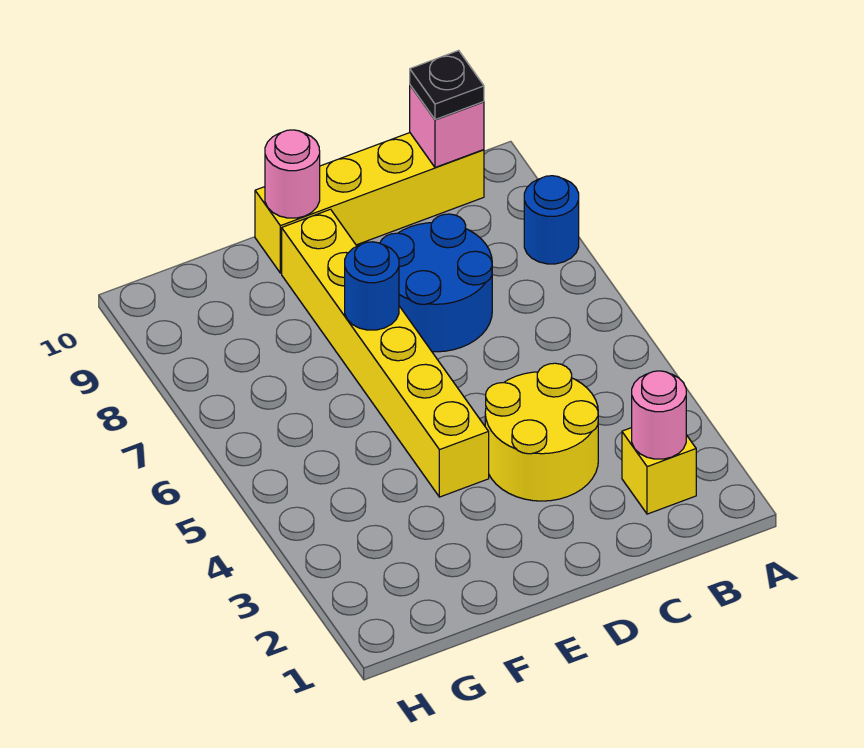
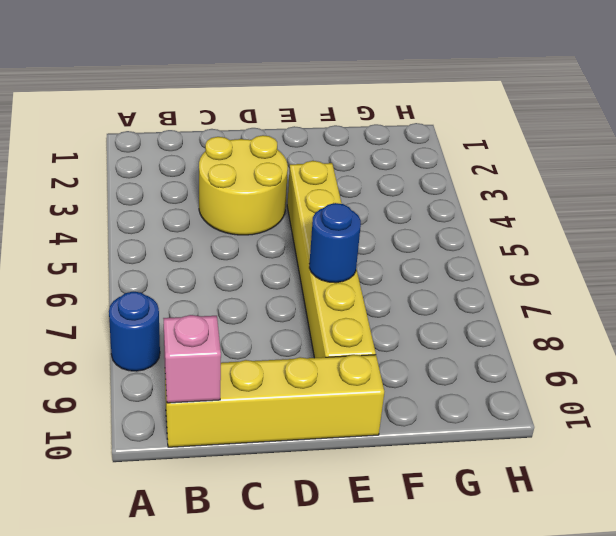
none -> yellow 1x1 brick [622,428,696,514]
none -> blue 2x2 round brick [380,214,492,352]

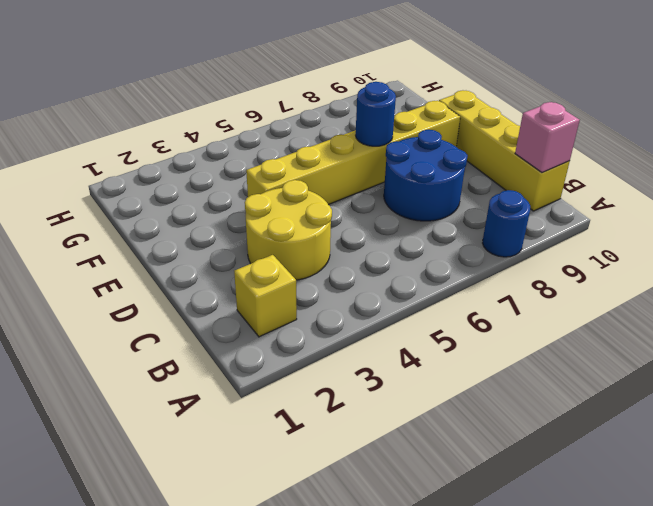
none -> pink 1x1 round brick [632,371,686,459]
none -> pink 1x1 round brick [265,130,320,218]

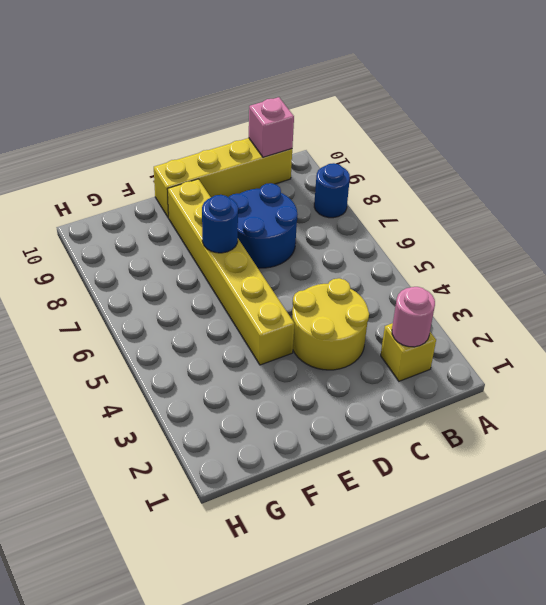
none -> pink 1x1 round brick [265,130,320,218]
none -> black 1x1 plate [410,50,484,120]

